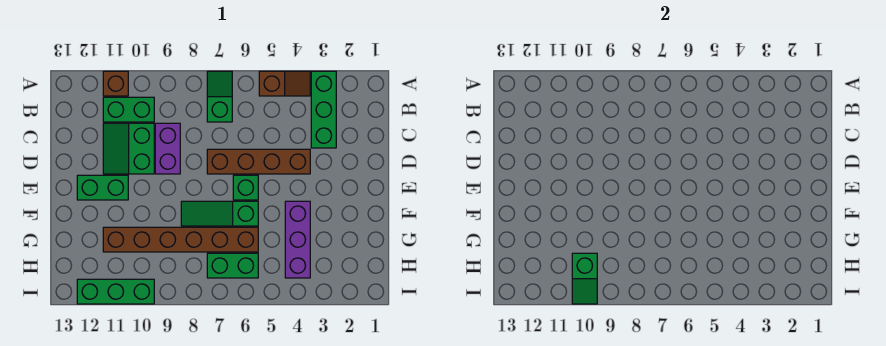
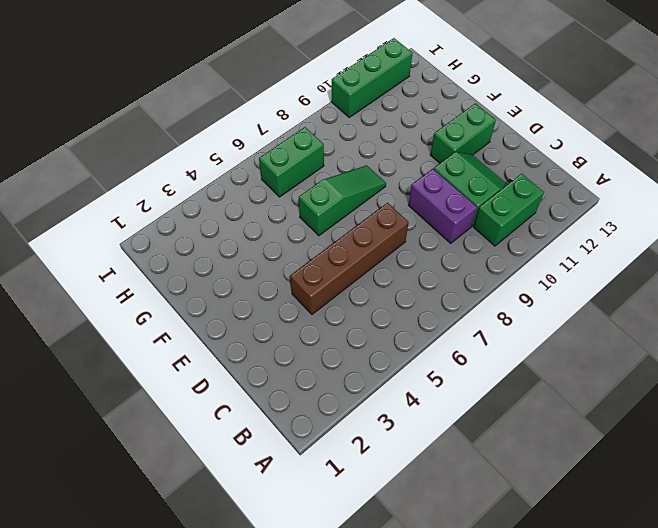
none -> green 1x3 brick [311,71,336,148]
none -> brown 1x2 slope [259,71,310,96]
none -> green 1x2 slope [207,71,232,122]

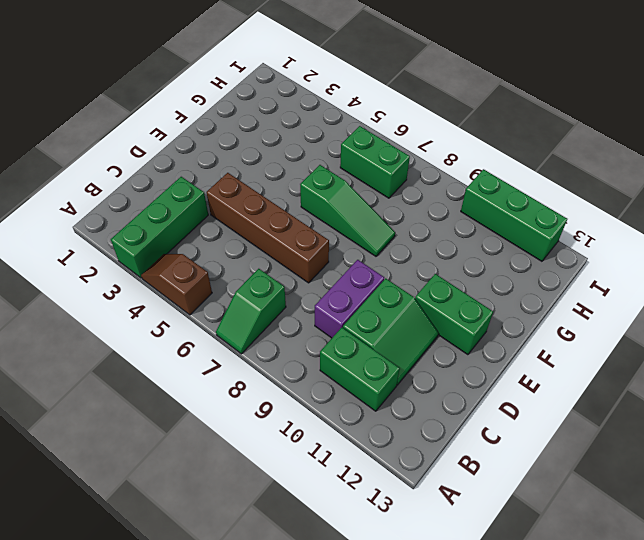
none -> brown 1x1 brick [103,71,128,96]
none -> green 1x1 brick [233,175,258,200]
none -> purple 1x3 brick [285,201,310,278]

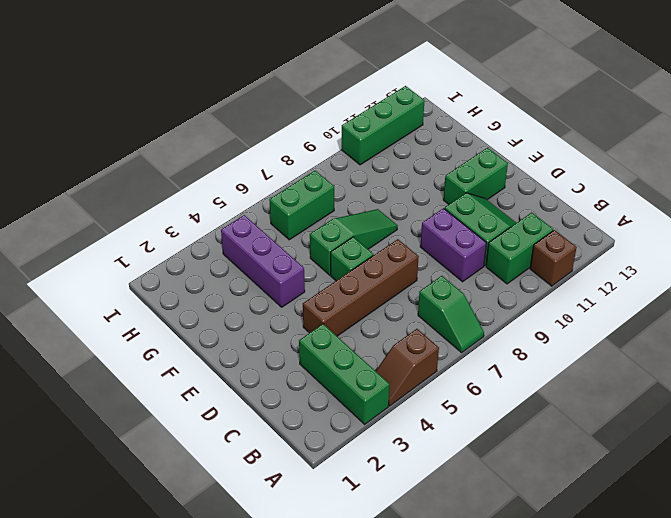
none -> brown 1x6 brick [103,227,258,252]
none -> green 1x2 slope [572,253,597,304]

